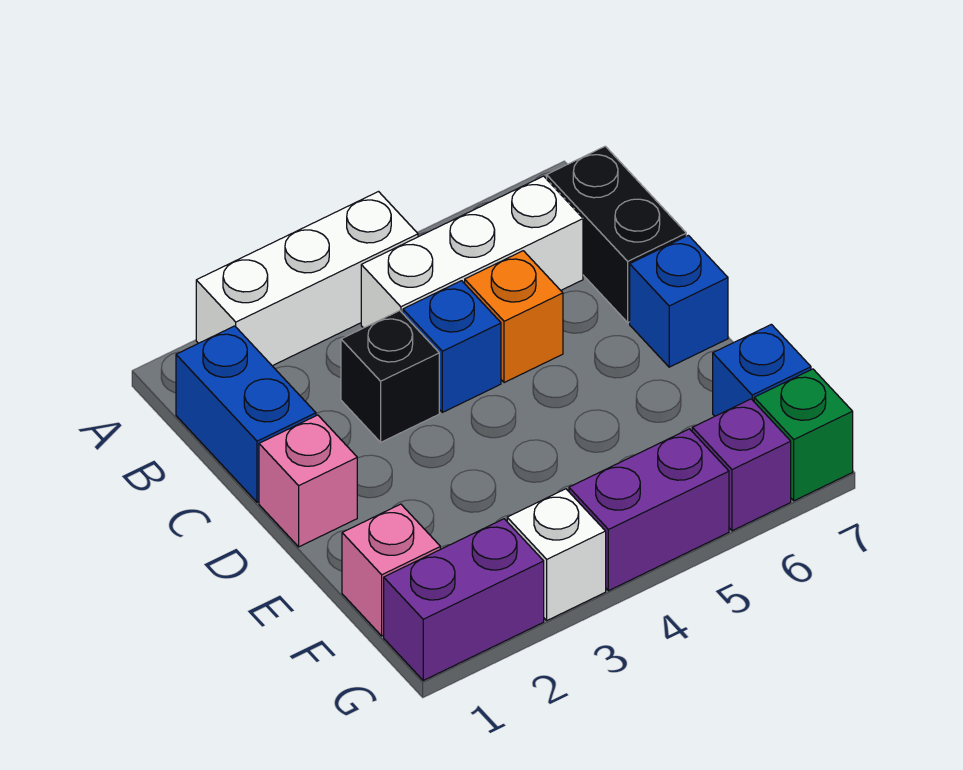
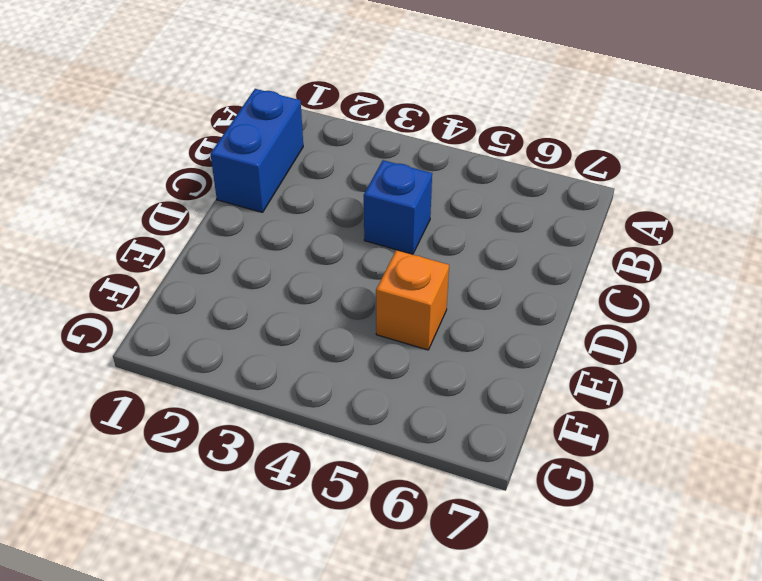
orange 1x1 brick [376,250,449,350] -> orange 1x1 brick moved to [465,251,563,383]
none -> white 1x3 brick [196,192,418,366]
none -> white 1x3 brick [361,176,583,328]
none -> black 1x2 brick [547,146,686,322]

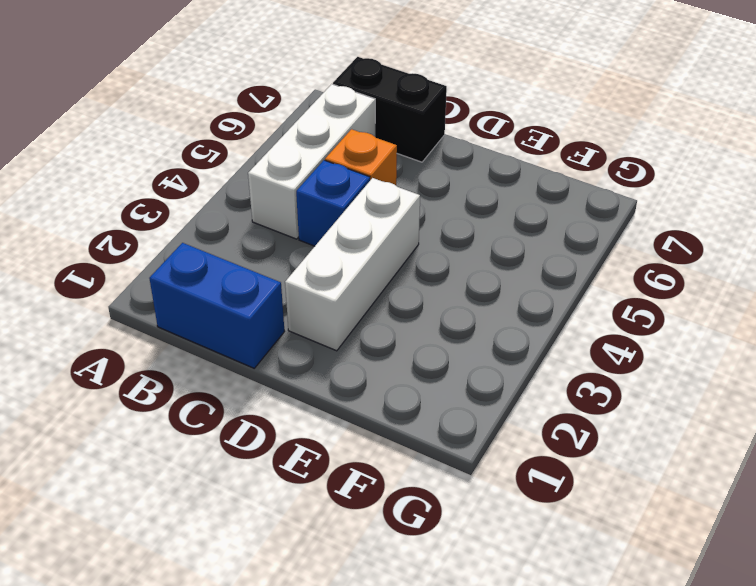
white 1x3 brick [285,178,420,351] -> white 1x3 brick moved to [196,192,418,366]
none -> black 1x1 brick [341,311,439,442]
none -> pink 1x1 brick [259,415,357,547]
none -> blue 1x1 brick [630,235,728,367]

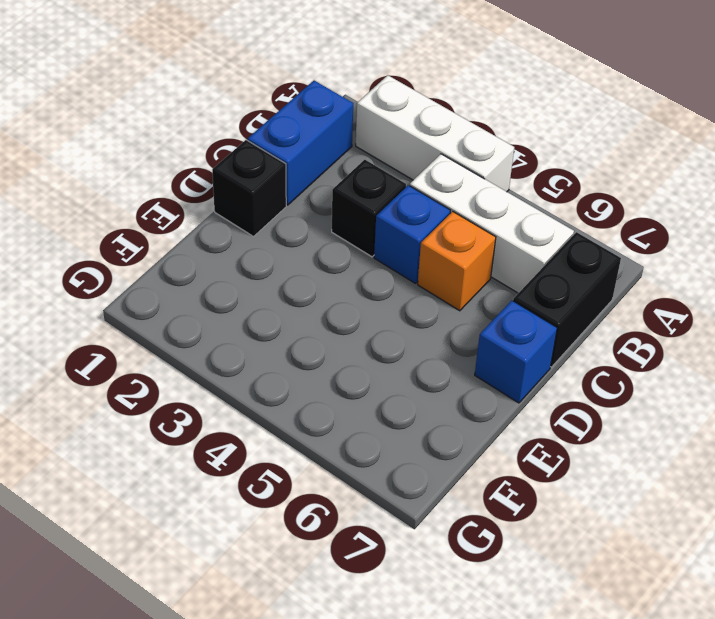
black 1x1 brick [212,140,286,236] -> pink 1x1 brick [259,415,357,547]
none -> pink 1x1 brick [342,504,440,636]
none -> blue 1x1 brick [713,324,811,416]
none -> purple 1x2 brick [384,519,544,680]

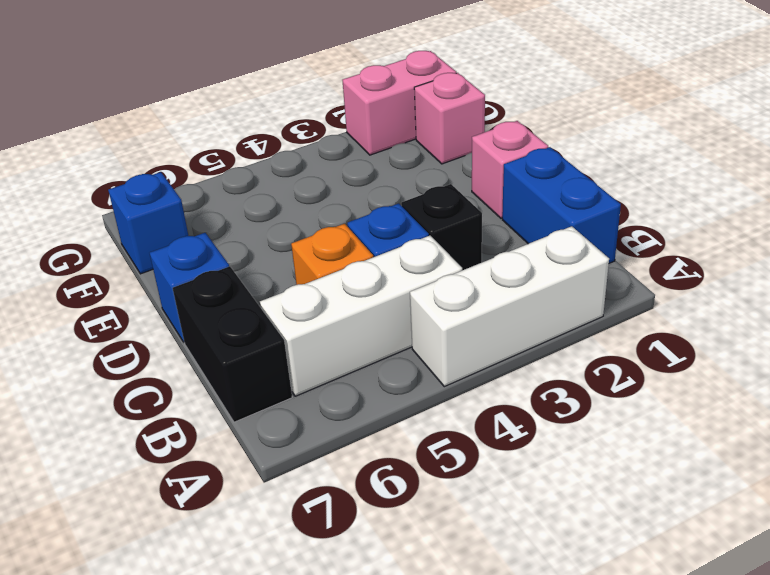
pink 1x2 brick [342,51,456,155] -> purple 1x2 brick [384,519,544,680]
none -> white 1x1 brick [507,489,606,620]
none -> purple 1x2 brick [569,429,729,591]
none -> purple 1x1 brick [692,399,791,531]

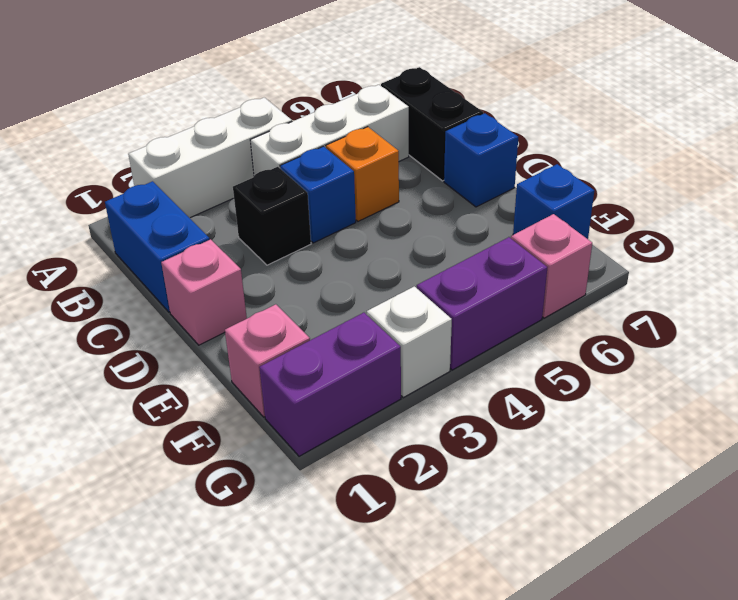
pink 1x1 brick [511,214,592,318] -> purple 1x1 brick [692,399,791,531]
none -> green 1x1 brick [754,369,853,501]

